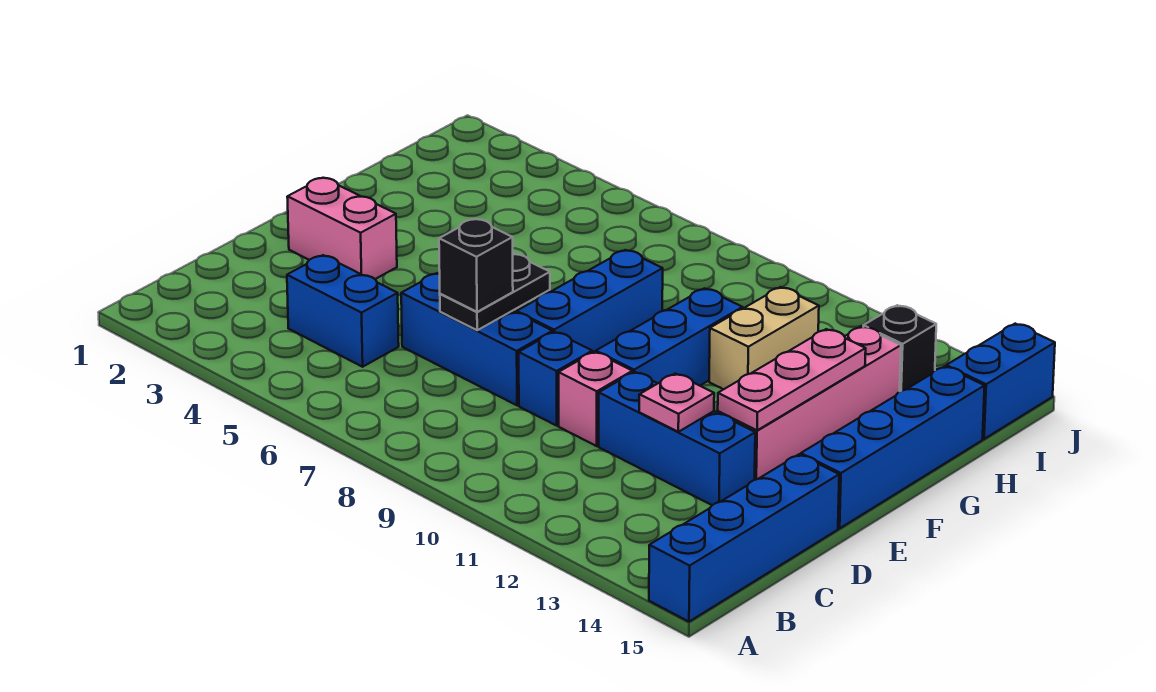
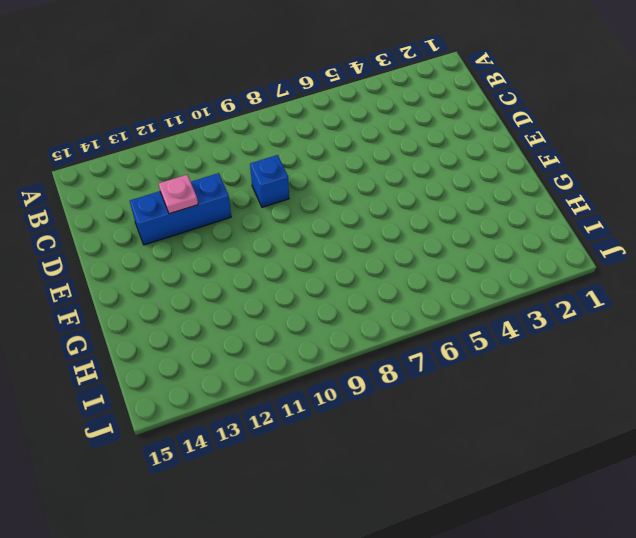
none -> blue 1x4 brick [649,454,839,622]
none -> blue 1x2 brick [287,255,399,367]
none -> blue 1x3 brick [401,273,552,405]

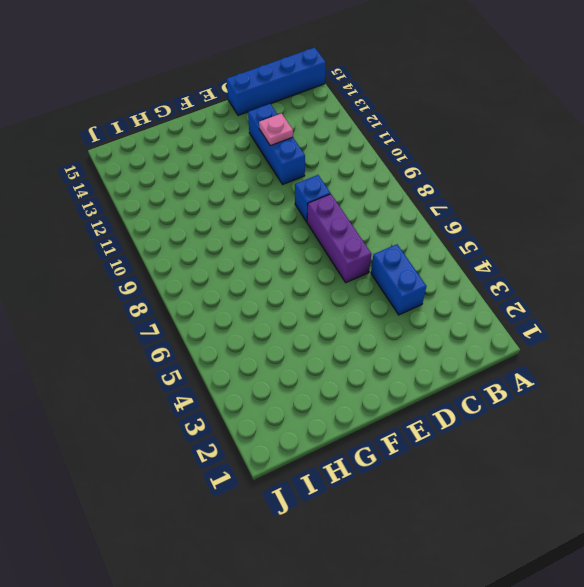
purple 1x3 brick [307,194,371,282] -> blue 1x3 brick [401,273,552,405]
none -> pink 1x1 brick [559,352,632,446]
none -> pink 1x2 brick [287,178,397,279]
none -> blue 1x3 brick [517,250,663,352]

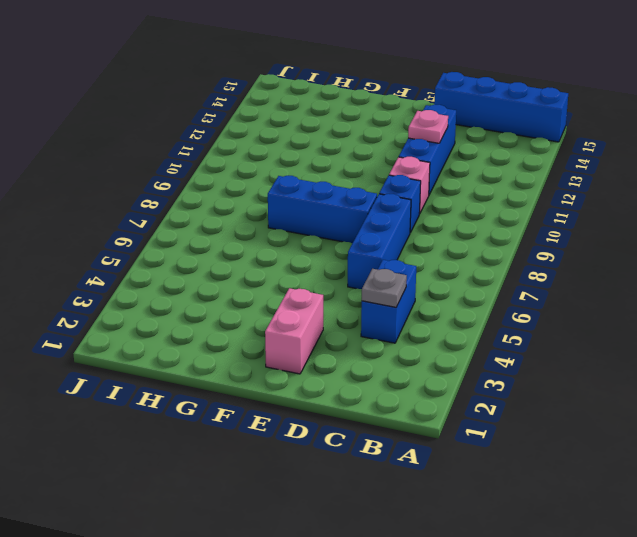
grey 1x1 plate [362,269,407,307] -> none
none -> blue 1x3 brick [596,288,743,386]
none -> pink 1x4 brick [718,326,901,480]
none -> blue 1x4 brick [801,366,985,528]

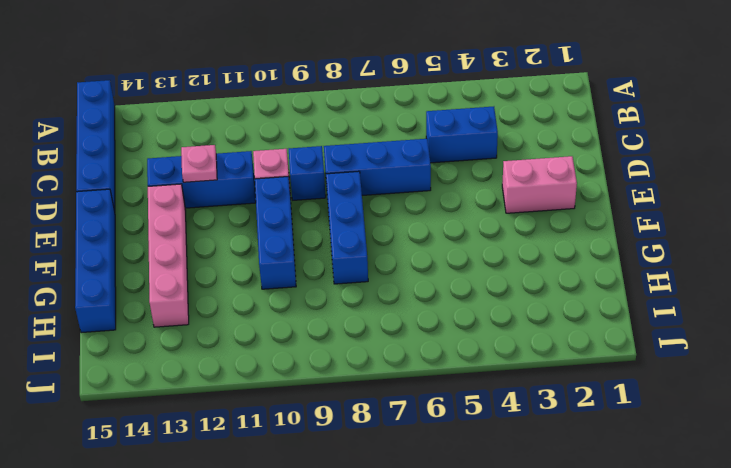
none -> tan 1x2 brick [709,287,819,389]
none -> black 1x1 brick [863,305,936,391]
none -> blue 1x2 brick [946,324,1055,439]

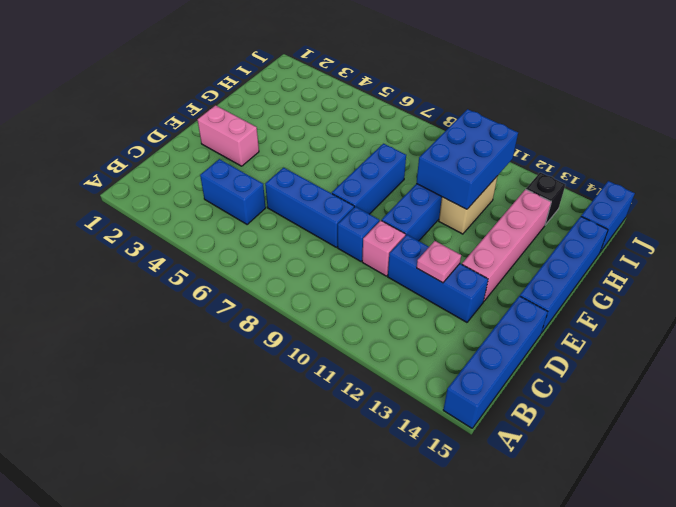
blue 2x3 brick [416,109,518,209] -> none
none -> black 1x2 plate [440,254,550,330]
none -> pink 1x3 plate [718,329,866,430]
none -> black 1x1 brick [439,219,513,312]

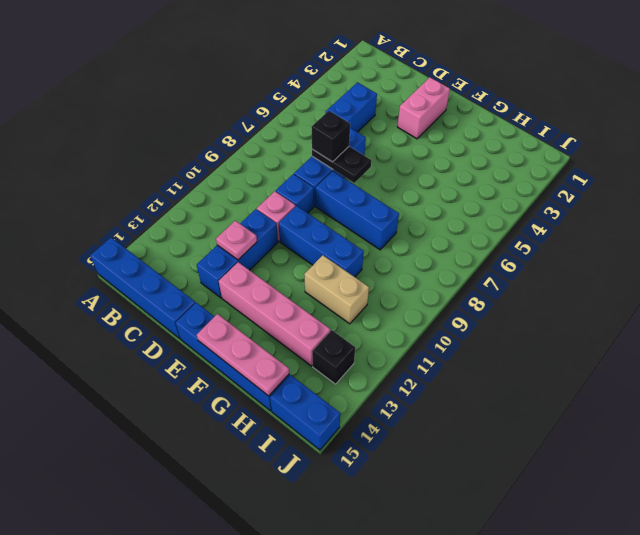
pink 1x3 plate [197,314,289,396] -> pink 1x3 plate moved to [718,329,866,430]

